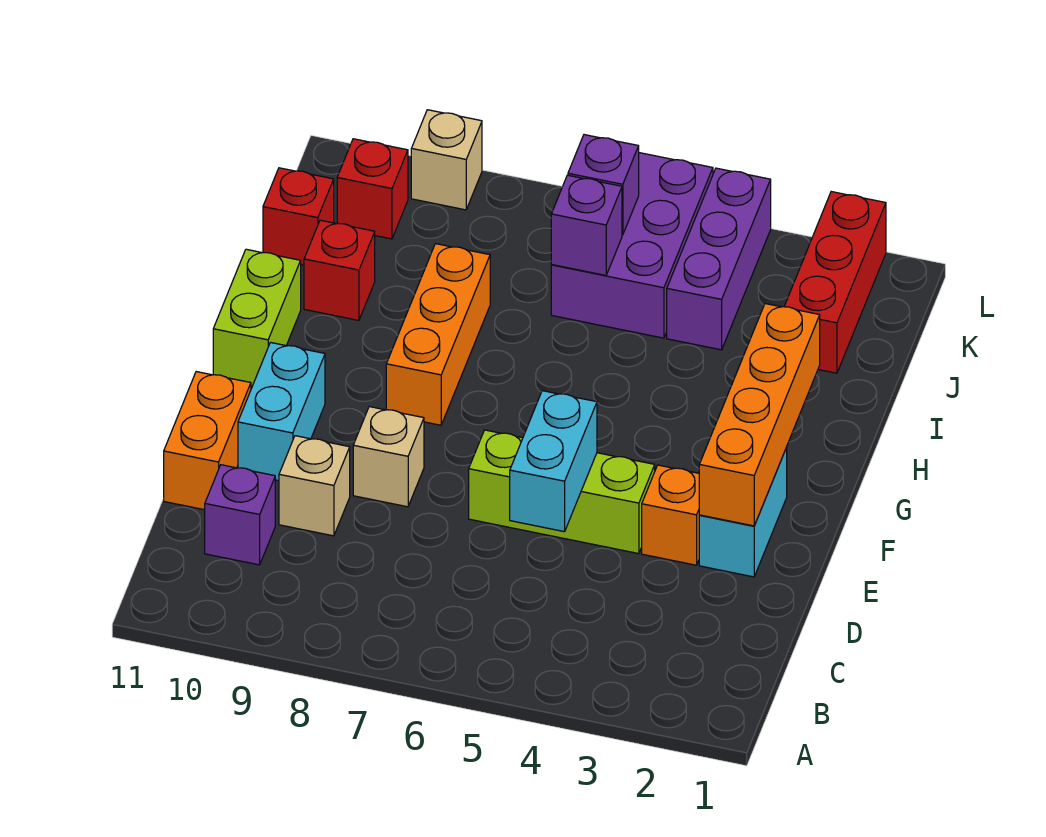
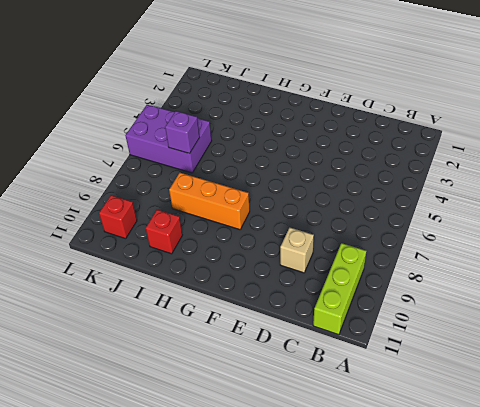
lime 1x3 brick [313,243,366,335] -> lime 1x3 brick moved to [469,430,655,554]
none -> purple 1x1 brick [205,465,275,565]
none -> orange 1x2 brick [164,372,251,510]
none -> cyan 1x2 brick [699,448,787,577]

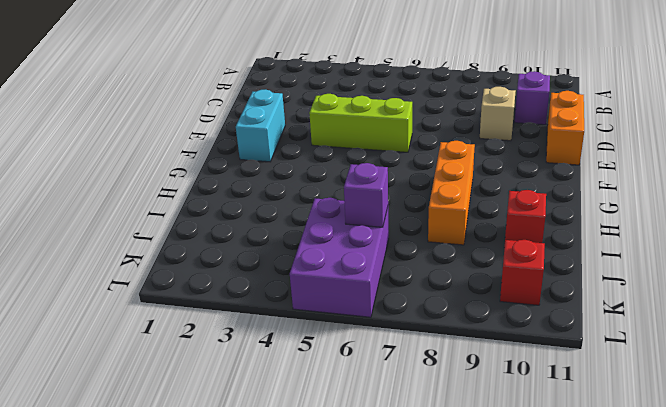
none -> orange 1x1 brick [642,465,700,565]
none -> tan 1x1 brick [353,407,424,507]
none -> cyan 1x2 brick [238,343,325,481]

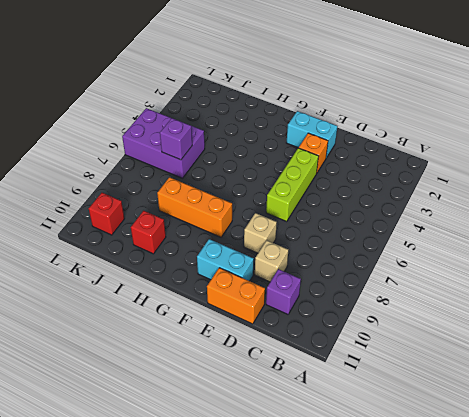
none -> lime 1x2 brick [213,249,301,387]
none -> red 1x3 brick [784,192,886,373]
none -> purple 1x3 brick [667,168,771,350]

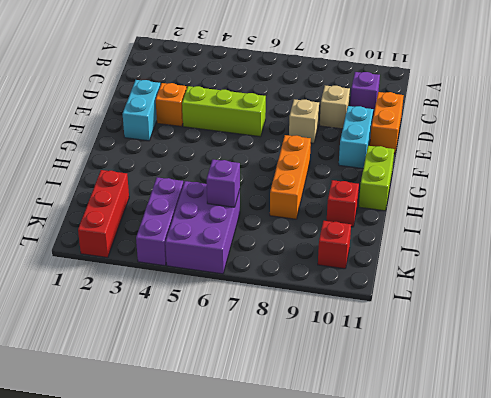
none -> red 1x1 brick [263,168,334,265]
none -> tan 1x1 brick [411,110,482,210]
none -> cyan 1x2 brick [510,391,597,532]

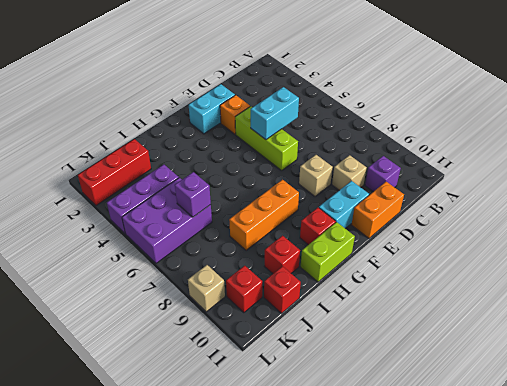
red 1x1 brick [300,208,336,245] -> none
none -> orange 1x4 brick [699,304,820,526]
none -> purple 1x1 brick [568,135,639,235]

